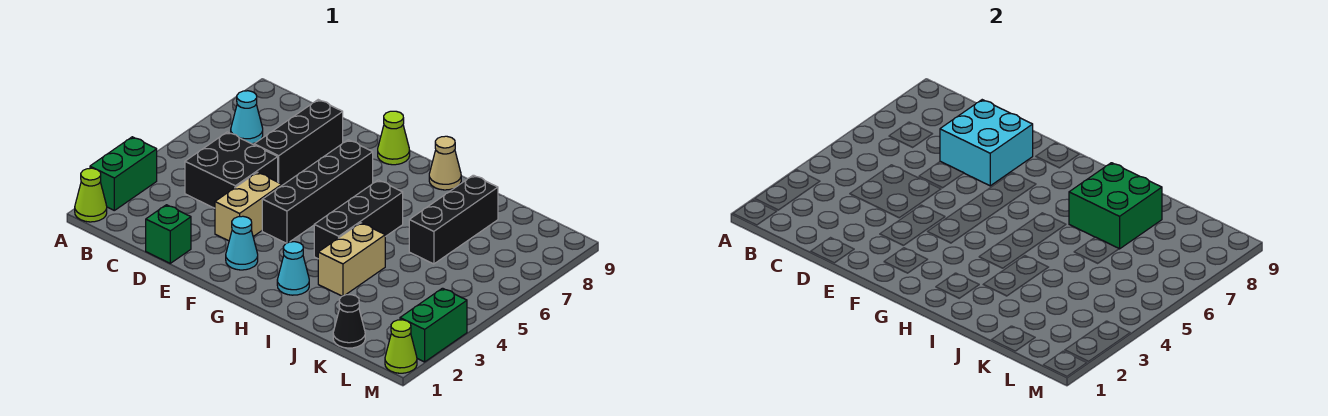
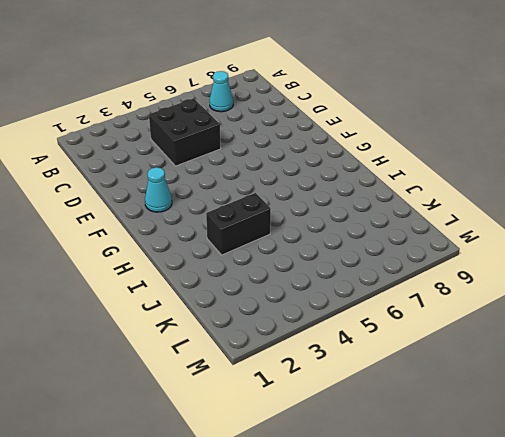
black 1x2 brick [206,193,271,255] -> tan 1x2 brick [318,223,385,296]
none -> lime 1x1 cone [75,168,107,222]
none -> green 1x2 brick [90,137,157,210]
none -> green 1x1 brick [146,205,191,263]

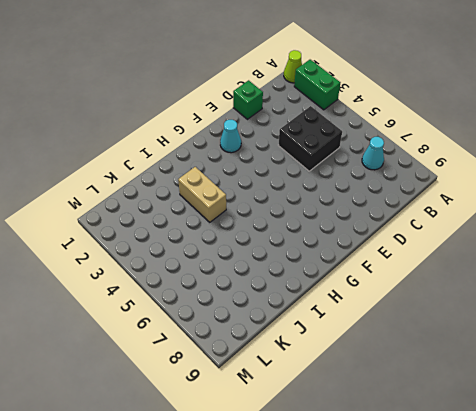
none -> black 1x3 brick [254,100,343,185]
none -> tan 1x2 brick [215,172,282,241]
none -> black 1x4 brick [262,140,373,243]

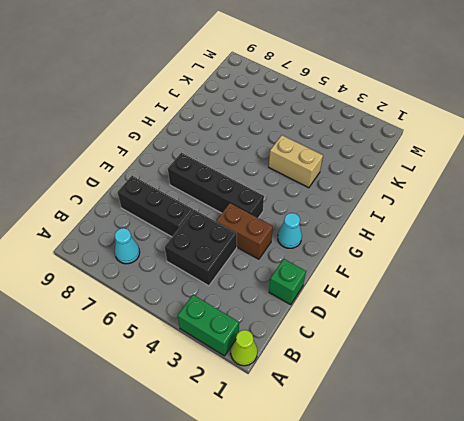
brown 1x2 brick [216,203,273,259] -> tan 1x2 brick [215,172,282,241]
none -> lime 1x1 cone [378,111,410,165]
none -> cyan 1x1 cone [277,242,309,295]
none -> black 1x3 brick [314,180,403,259]

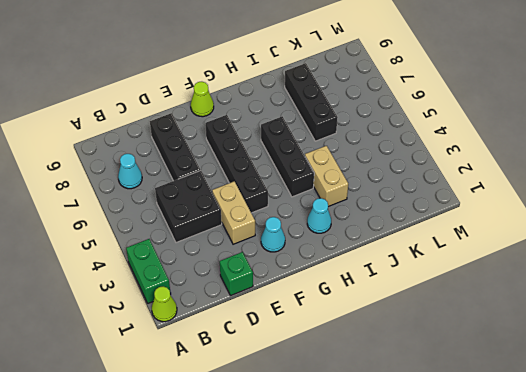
none -> tan 1x1 cone [429,136,461,190]
none -> black 1x1 cone [333,295,365,348]
none -> lime 1x1 cone [385,320,417,373]

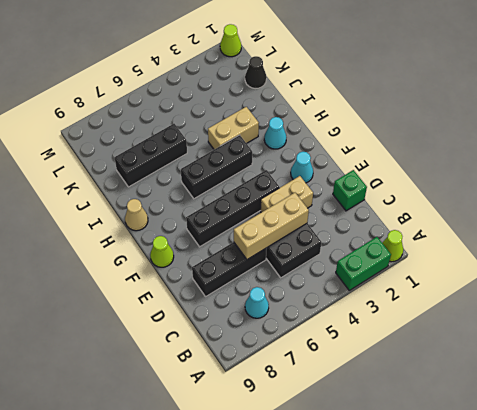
tan 1x3 brick [234,193,309,259] -> none
none -> green 1x2 brick [400,288,467,362]
none -> cyan 2x2 brick [940,100,1033,186]
none -> green 2x2 brick [1069,163,1162,249]

